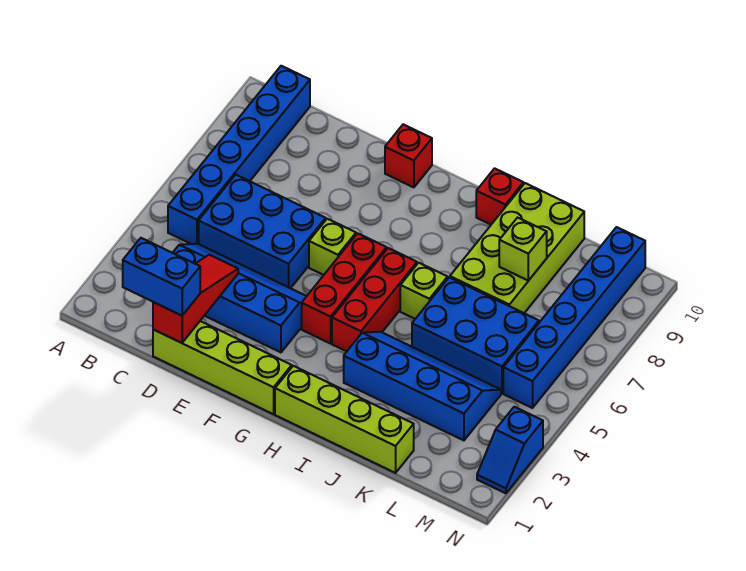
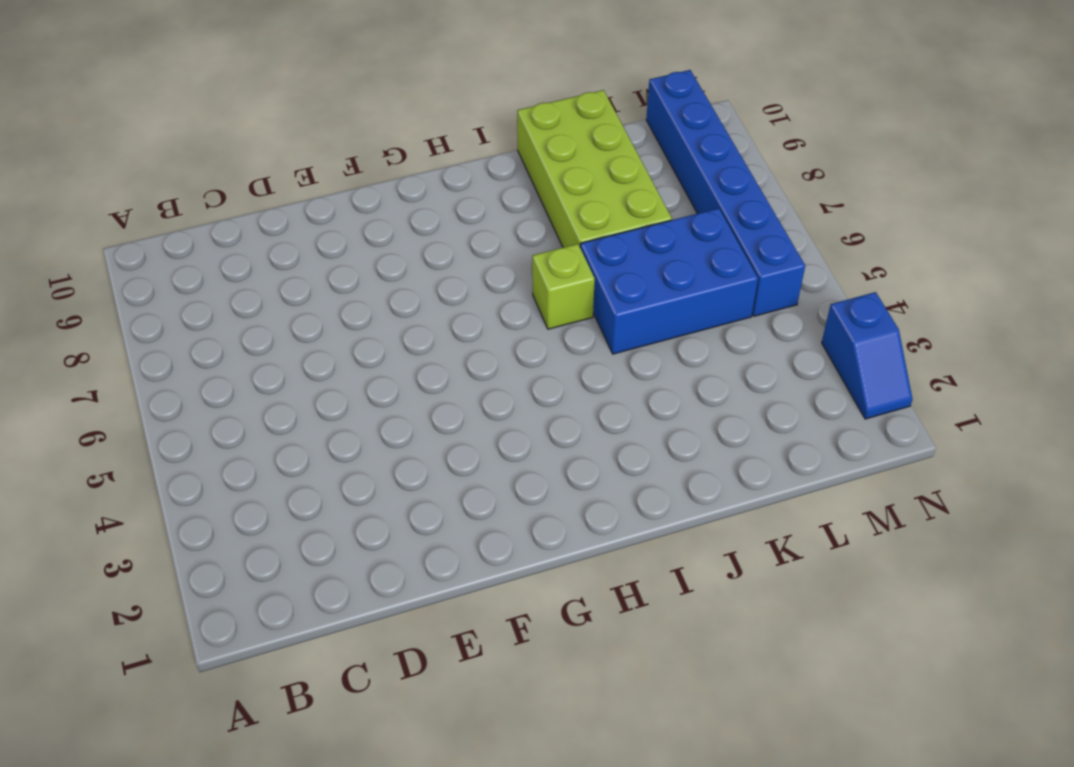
none -> blue 1x6 brick [168,66,310,244]
none -> blue 2x4 slope [173,244,307,352]
none -> blue 2x3 brick [199,175,326,288]

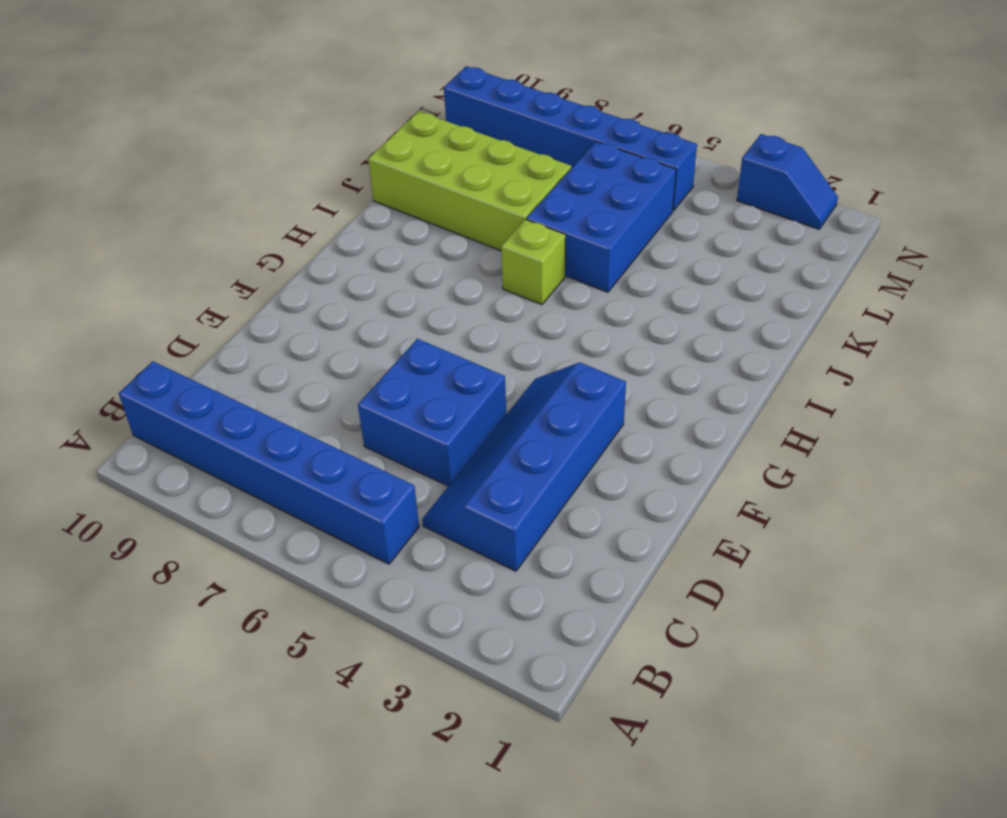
blue 2x2 brick [358,339,506,486] -> blue 2x3 brick [199,175,326,288]
none -> lime 1x4 brick [153,321,292,414]
none -> lime 1x1 brick [309,219,356,275]
none -> red 1x1 brick [385,124,432,187]

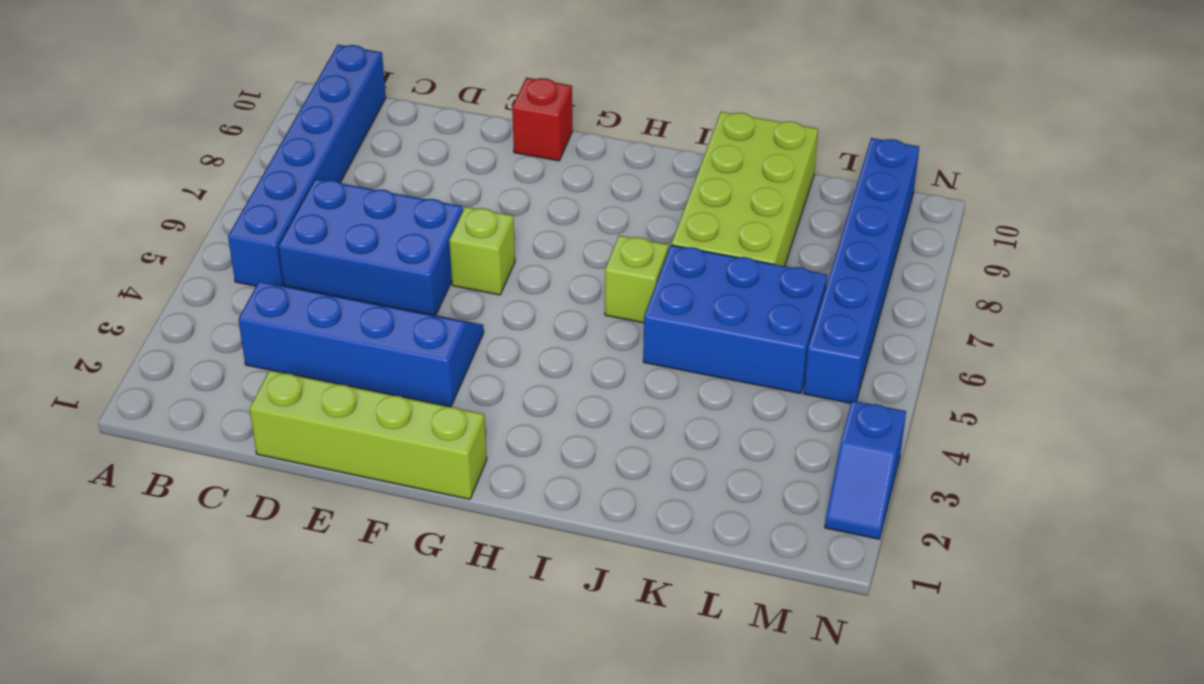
none -> red 1x3 brick [302,233,387,344]
none -> lime 1x4 brick [275,366,414,473]
none -> red 1x3 brick [332,248,417,351]

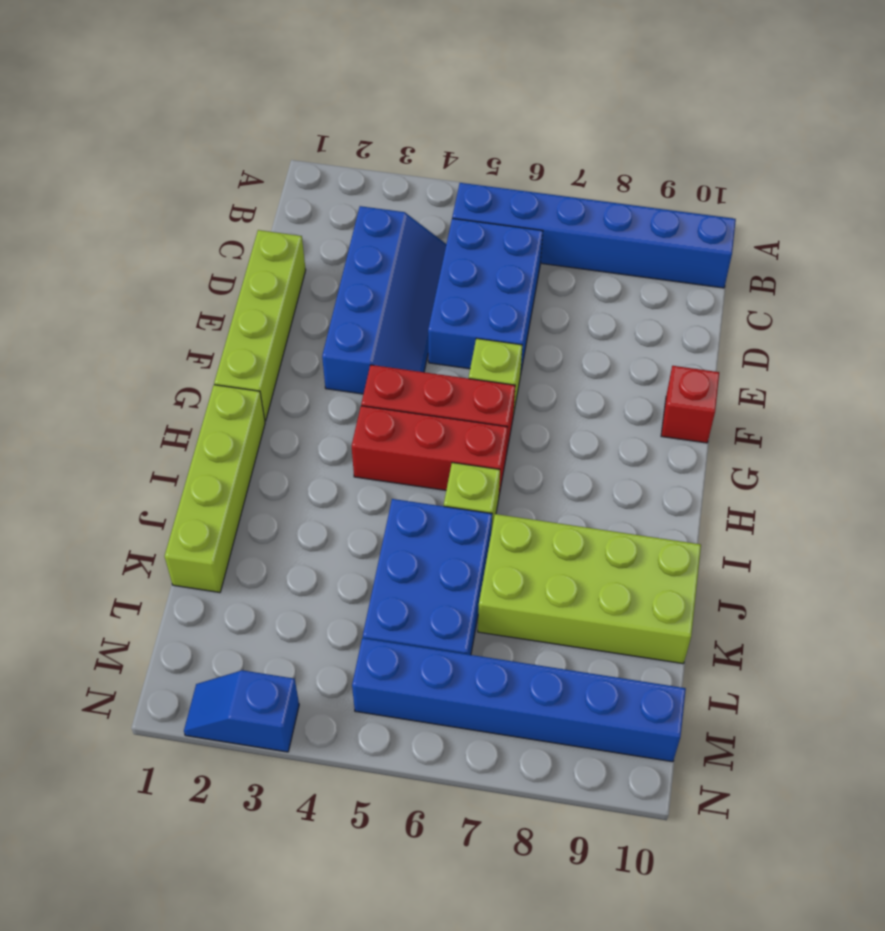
none -> blue 2x4 slope [344,332,501,440]
none -> red 1x1 brick [476,168,523,225]
none -> red 1x3 slope [153,255,238,343]

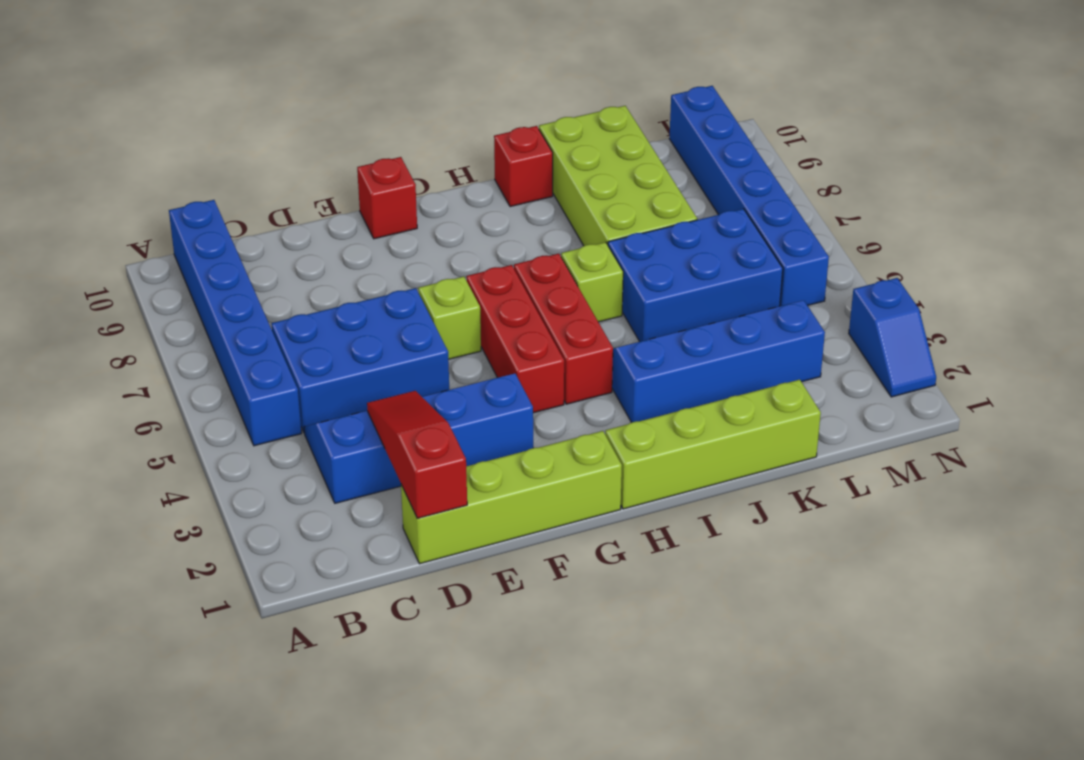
none -> lime 1x1 brick [499,218,547,281]
none -> blue 1x2 brick [123,238,200,316]

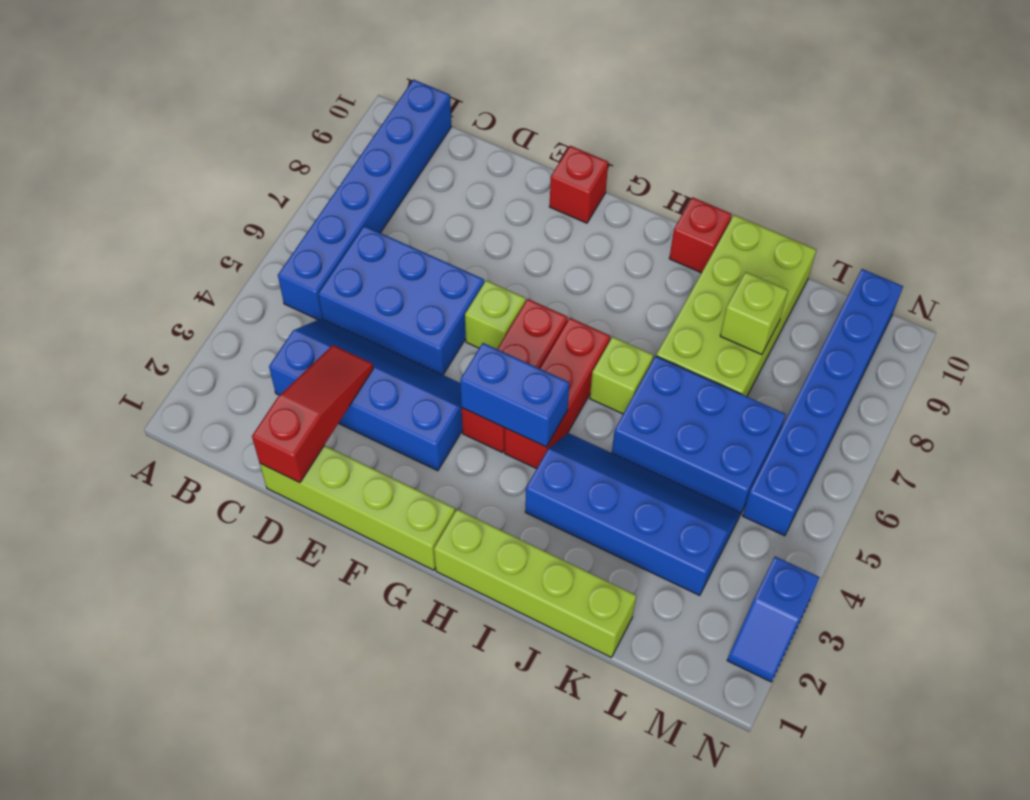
blue 1x2 brick [460,343,569,447] -> blue 1x2 brick moved to [123,238,200,316]

